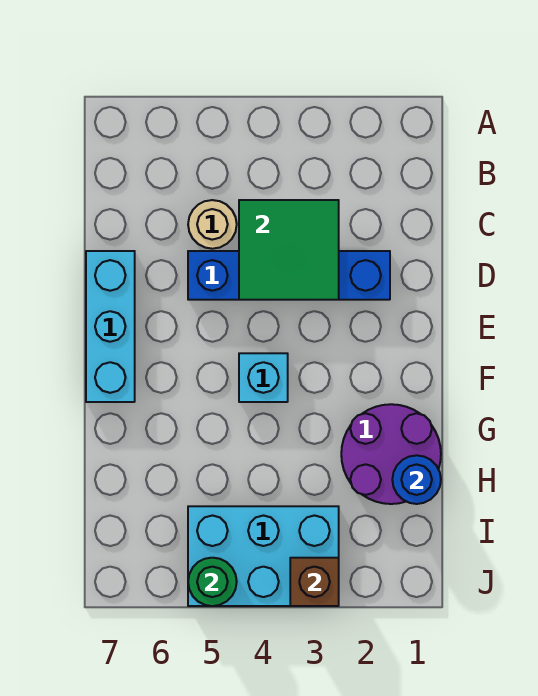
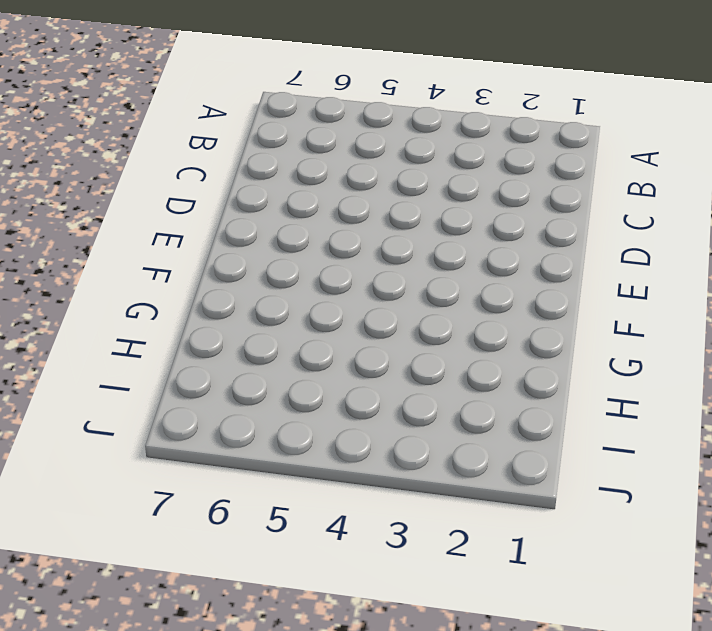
none -> tan 1x1 round brick [188,200,237,249]
none -> blue 1x4 brick [188,251,390,300]

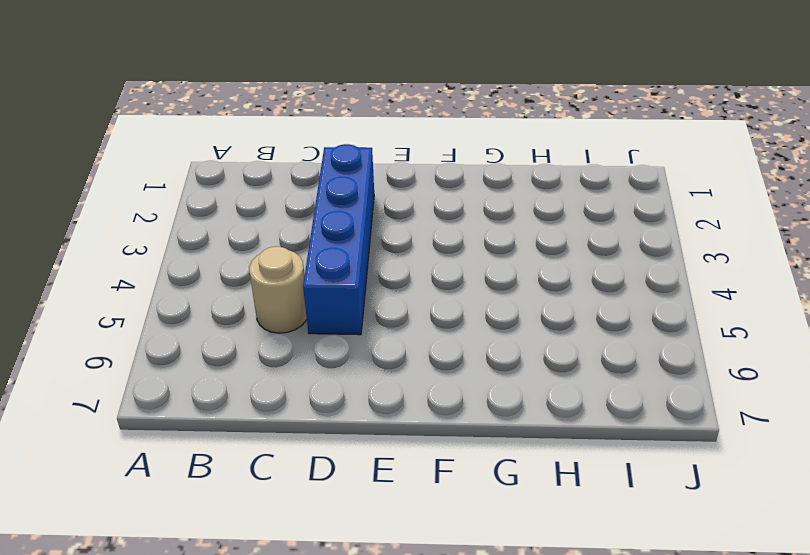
none -> cyan 1x3 brick [86,251,135,402]
none -> cyan 1x1 brick [239,353,288,402]

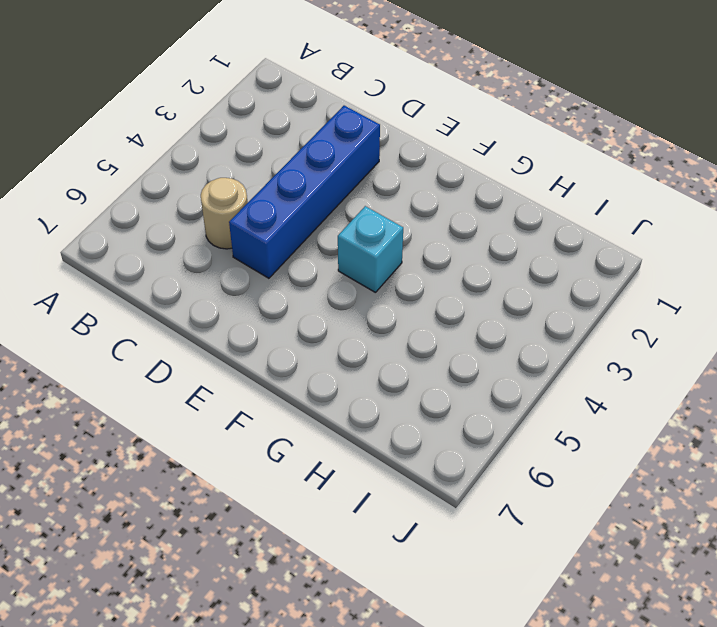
none -> cyan 1x3 brick [86,251,135,402]
none -> purple 2x2 round brick [341,404,441,504]

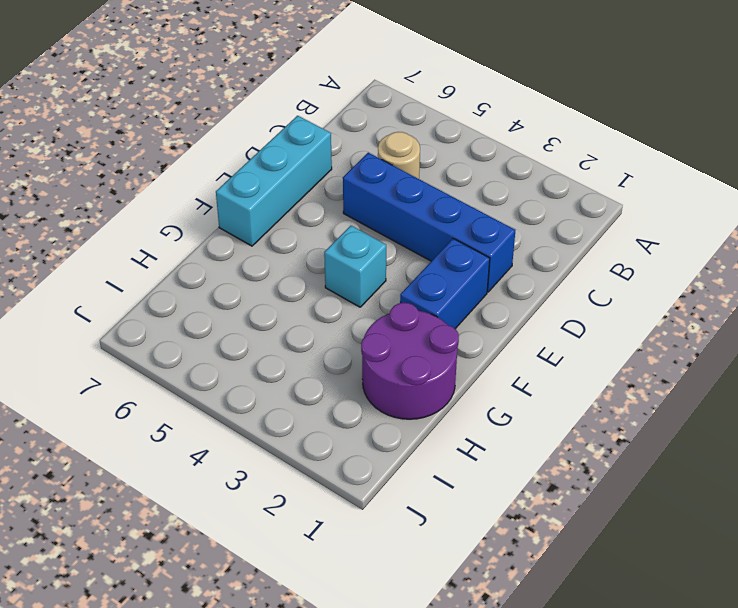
blue 1x2 brick [400,239,490,329] -> none
none -> cyan 2x3 brick [188,506,339,606]
none -> green 2x2 tile [239,200,339,300]

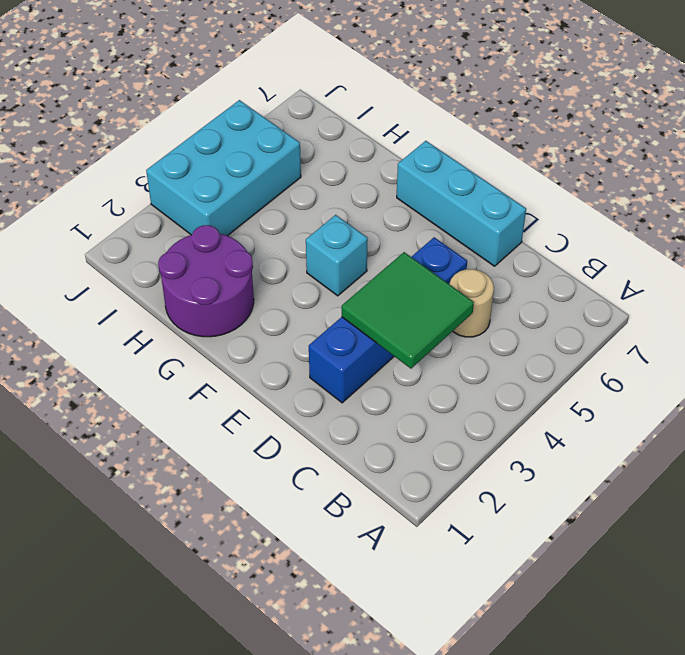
none -> blue 1x1 round brick [392,455,441,504]
none -> brown 1x1 brick [290,558,339,606]

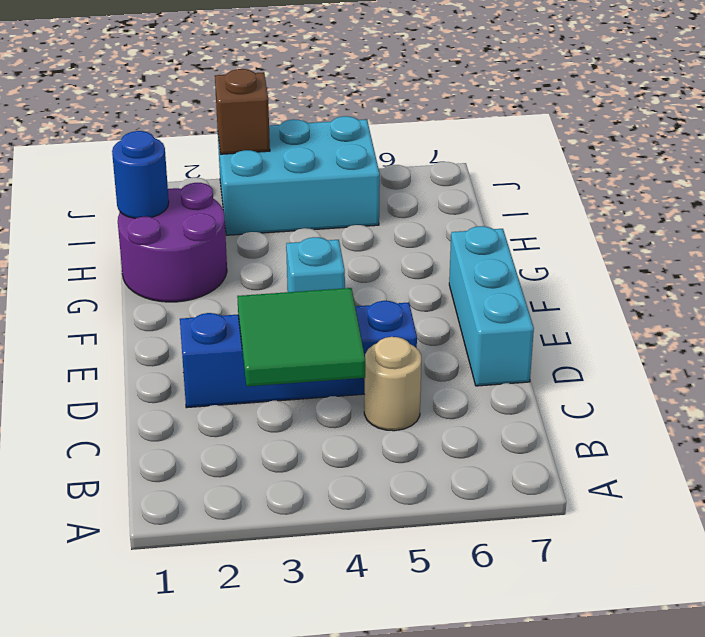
none -> green 1x1 round brick [188,558,237,606]

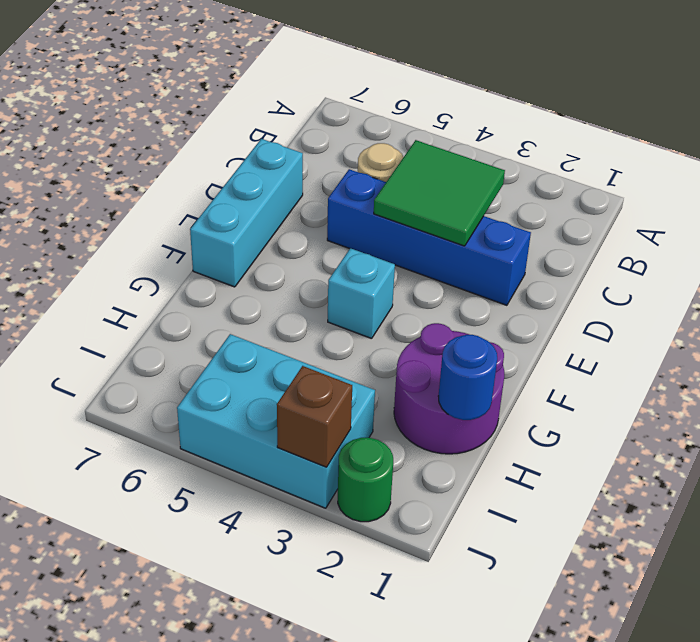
green 1x1 round brick [338,438,393,522] -> green 1x1 round brick moved to [188,558,237,606]

